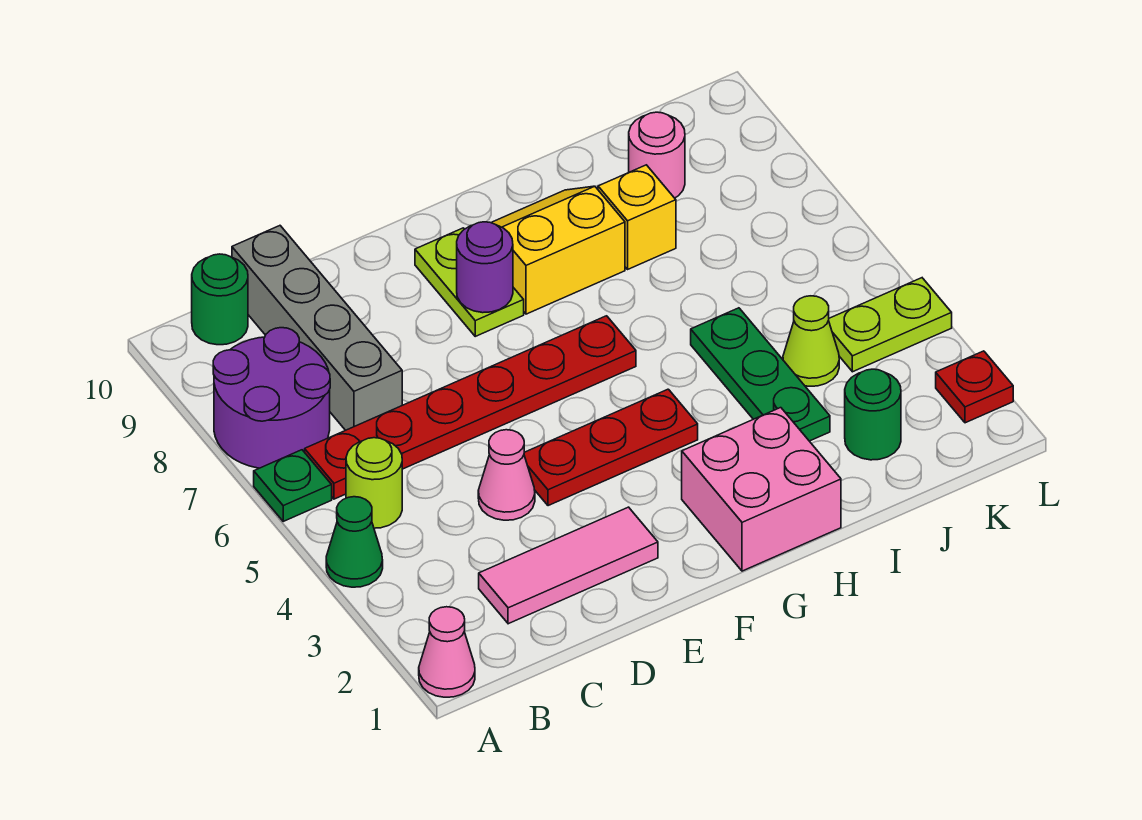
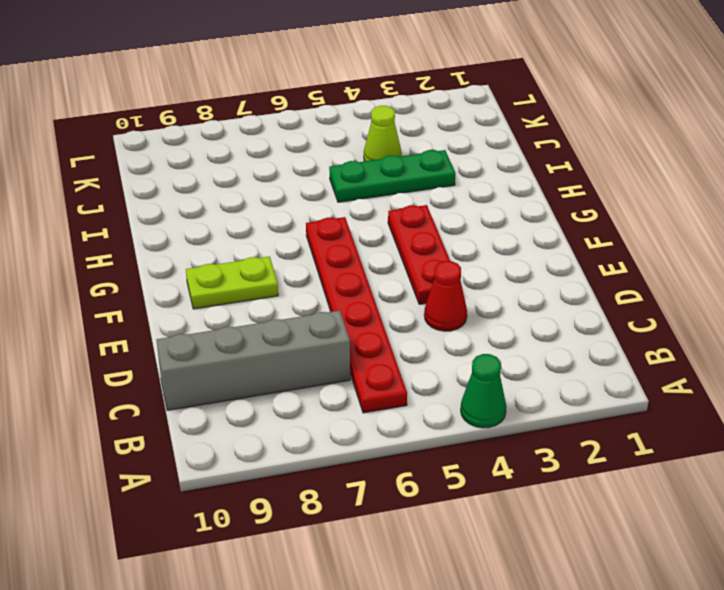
red 1x1 cone [424,261,467,331] -> pink 1x1 cone [478,430,535,520]
none -> pink 1x1 cone [419,607,475,697]
none -> green 1x1 plate [254,450,332,521]
none -> purple 2x2 round brick [213,328,330,468]

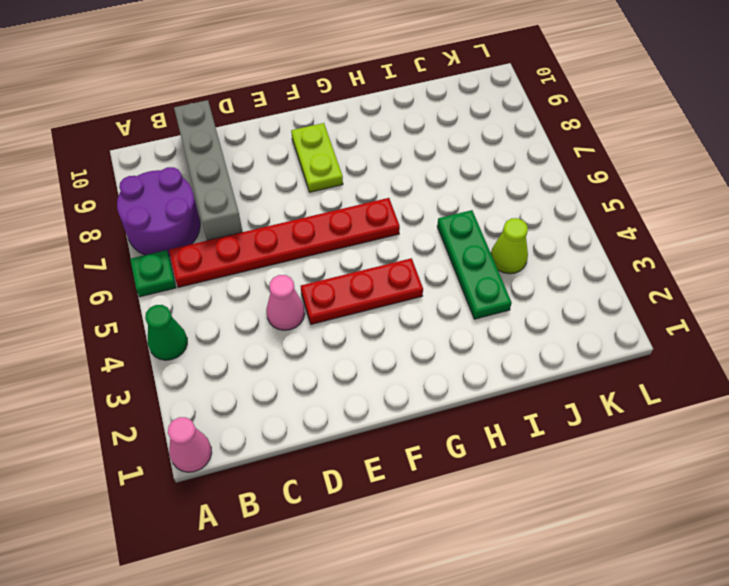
none -> lime 1x1 round brick [346,438,402,528]
none -> green 1x1 round brick [192,254,248,345]
none -> pink 1x3 tile [479,507,658,624]

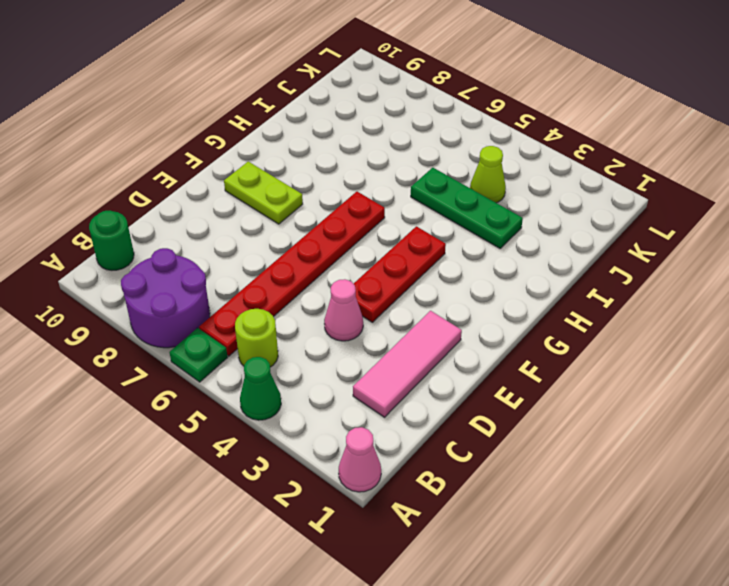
none -> grey 1x4 brick [232,226,402,430]
none -> pink 2x2 brick [682,408,841,571]
none -> yellow 2x2 slope [491,186,625,314]

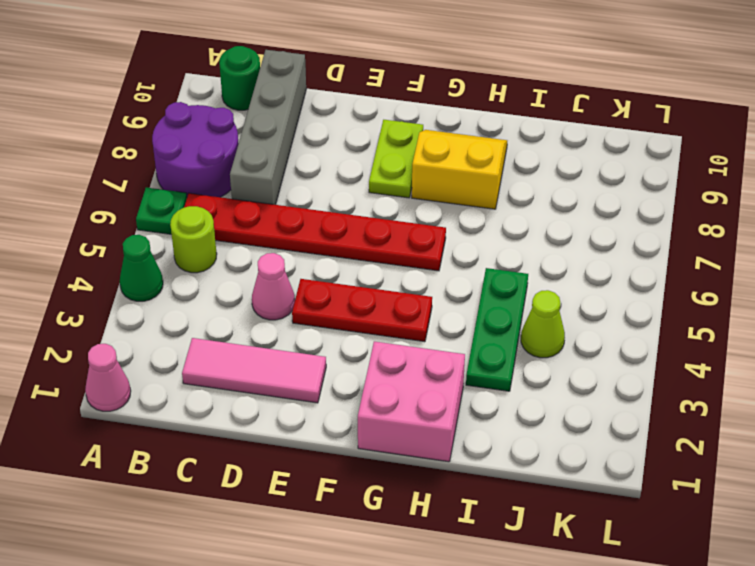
none -> yellow 1x1 brick [598,165,676,269]
none -> green 1x1 round brick [845,369,901,460]
none -> pink 1x1 round brick [629,112,685,198]

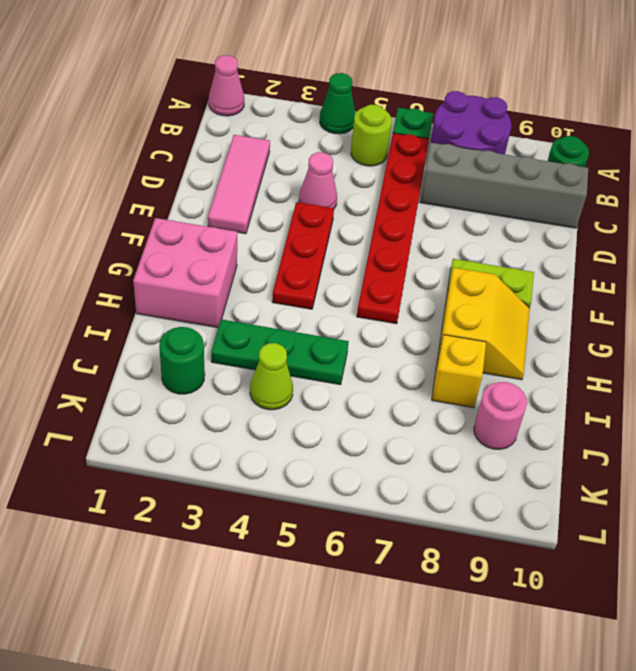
none -> lime 1x2 plate [829,278,952,372]
none -> red 1x1 plate [936,351,1013,423]
none -> purple 1x1 round brick [457,222,513,313]

